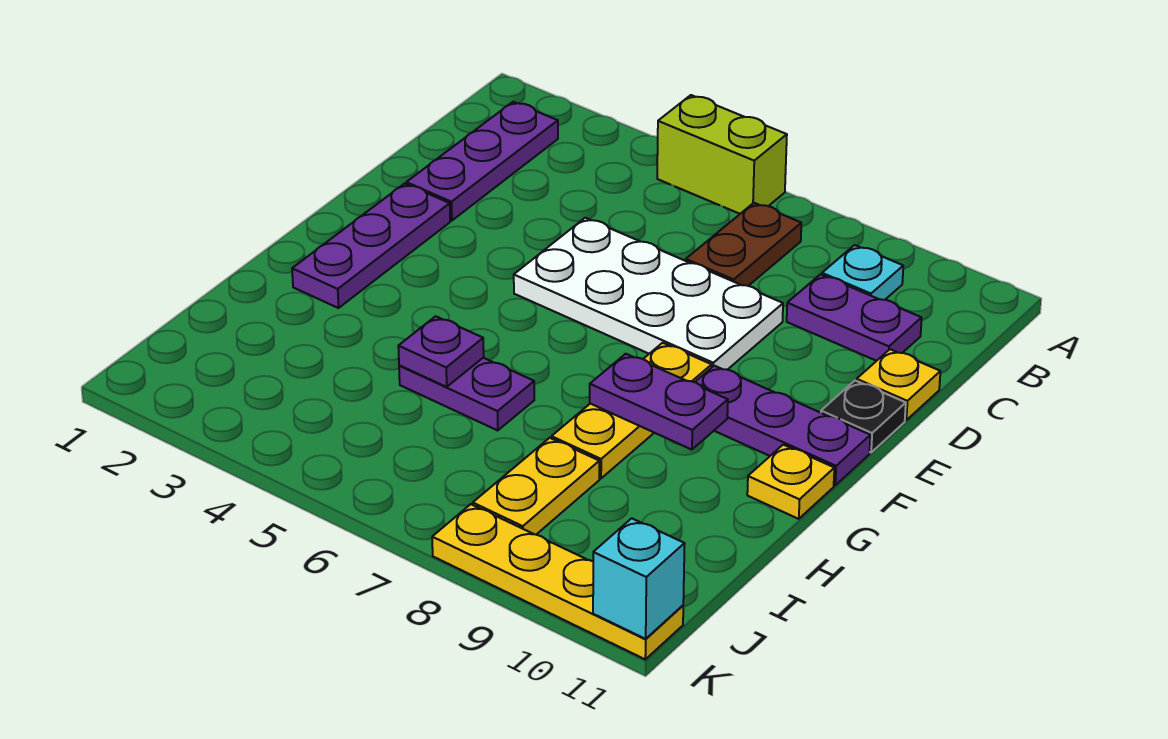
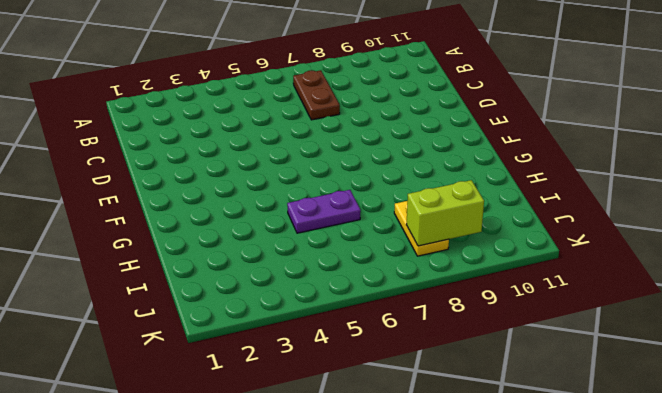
lime 1x2 brick [406,180,484,246] -> lime 1x2 brick moved to [657,95,787,214]
none -> purple 1x3 plate [406,102,558,221]
none -> cyan 1x1 plate [822,245,903,300]
none -> purple 1x2 plate [787,274,922,361]

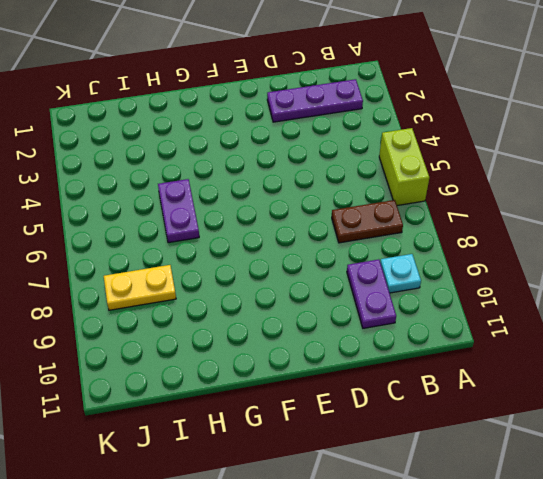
none -> white 2x4 plate [514,218,783,370]
none -> yellow 1x1 plate [857,349,940,420]
none -> purple 1x3 plate [292,184,450,308]

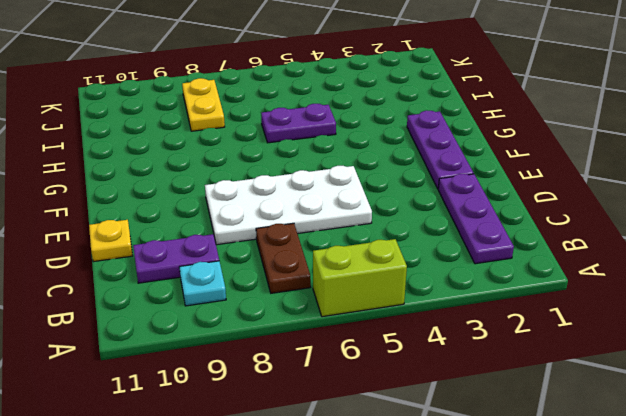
none -> black 1x1 plate [821,381,906,452]
none -> yellow 1x3 plate [552,343,712,478]
none -> purple 1x3 plate [695,366,870,485]

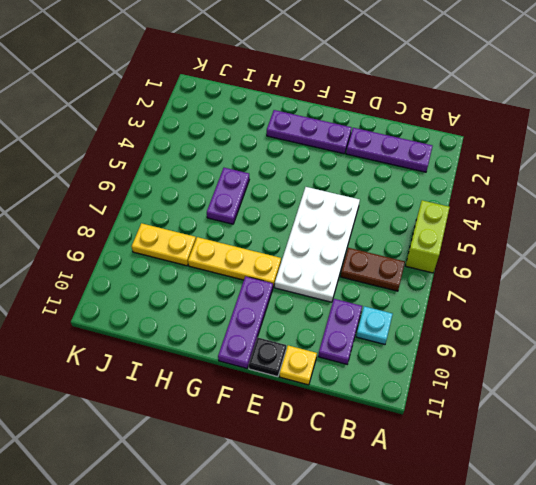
none -> yellow 1x1 plate [747,445,834,519]
none -> yellow 1x4 plate [432,504,683,659]
none -> purple 1x2 plate [590,354,728,450]

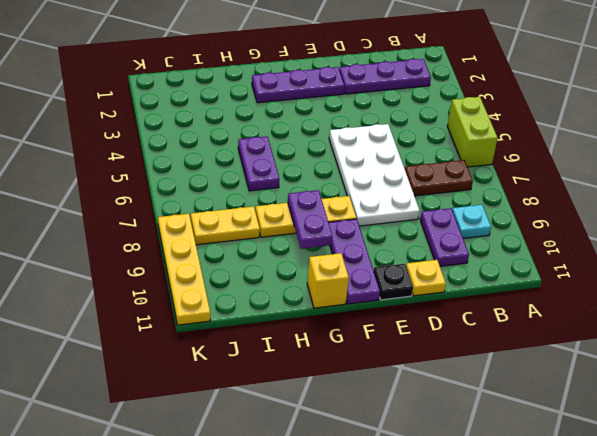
yellow 1x1 brick [307,253,349,308] -> yellow 1x1 plate [747,445,834,519]
none -> purple 1x1 plate [398,316,484,387]
none -> cyan 1x1 brick [593,518,685,639]

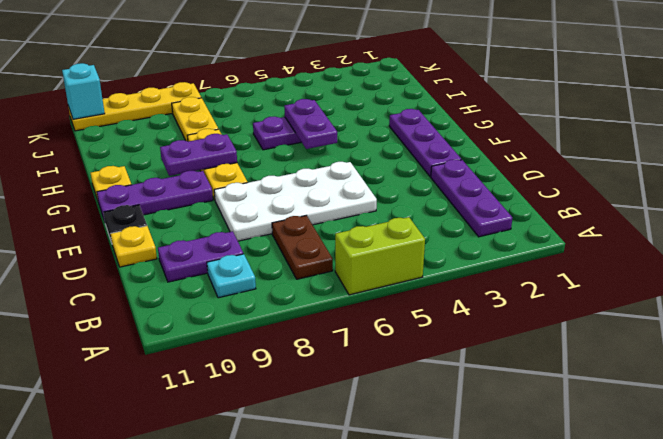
purple 1x2 plate [284,99,337,149] -> purple 1x1 plate [398,316,484,387]

